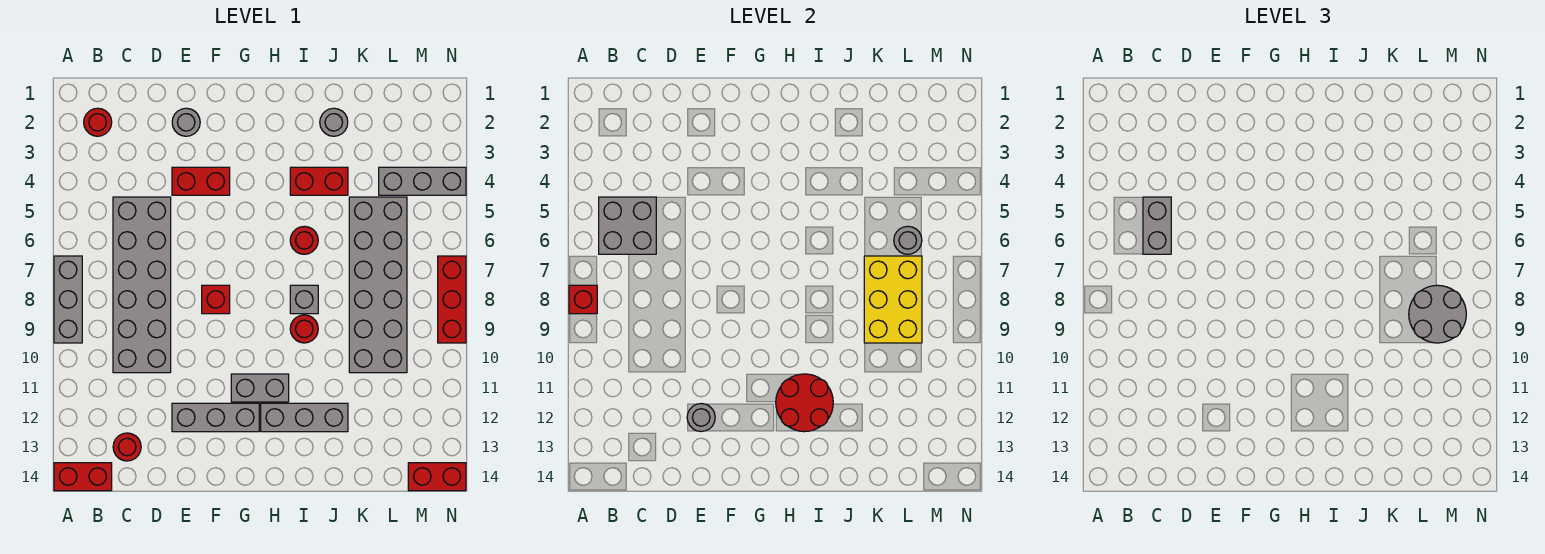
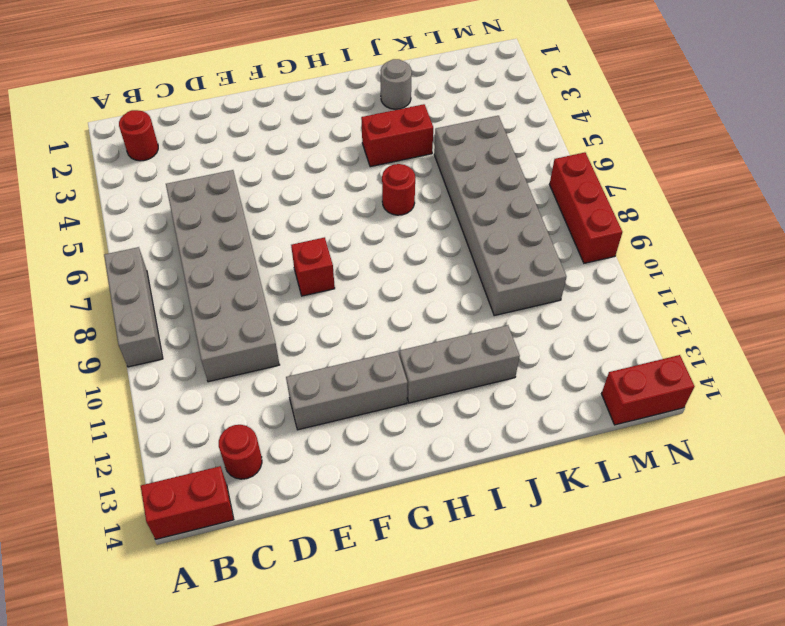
none -> grey 1x1 round brick [172,108,200,136]
none -> red 1x2 brick [172,167,230,195]
none -> grey 1x2 brick [231,374,289,402]

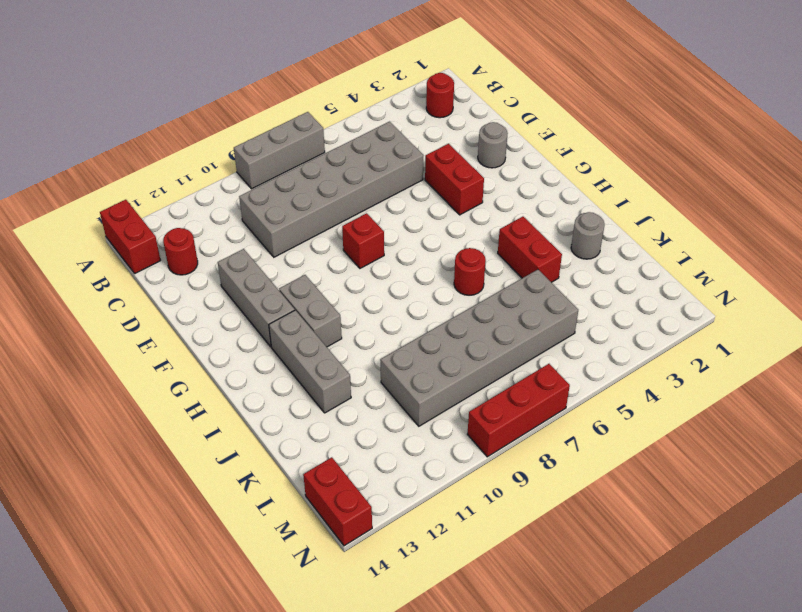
none -> grey 1x1 brick [290,285,318,314]
none -> red 1x1 round brick [290,315,318,343]
none -> grey 1x3 brick [379,167,466,195]

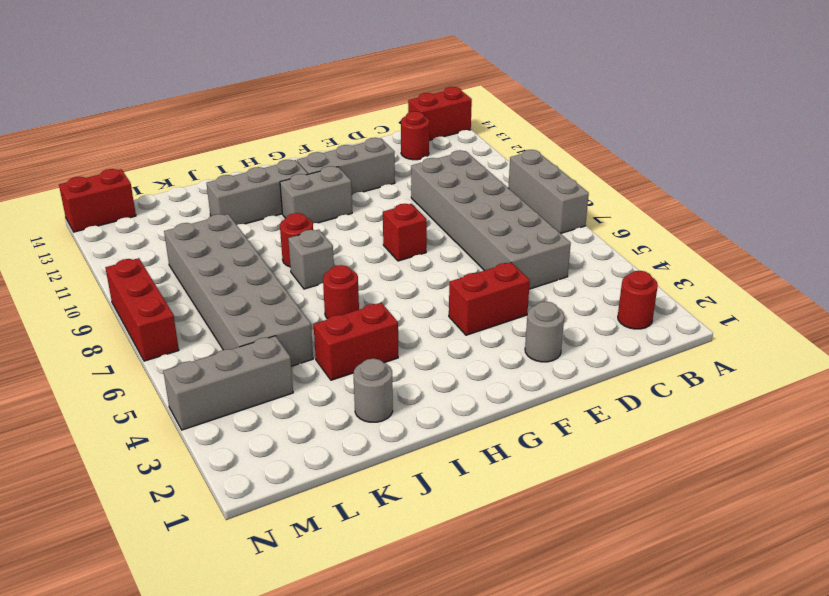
none -> red 1x1 brick [569,285,597,314]
none -> grey 2x2 brick [599,197,656,254]
none -> grey 1x1 round brick [687,404,715,432]

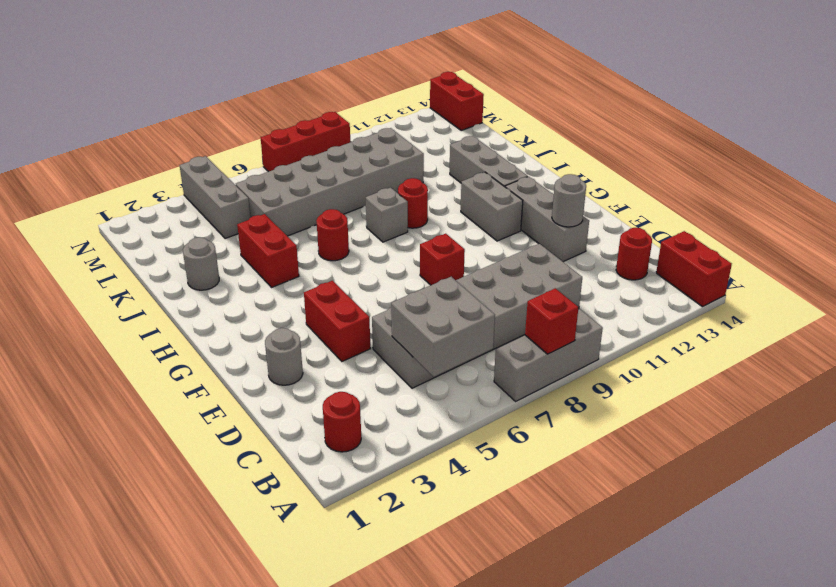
none -> red 2x2 round brick [776,374,833,432]
none -> yellow 2x3 brick [864,256,922,343]
none -> grey 1x1 round brick [894,226,922,254]

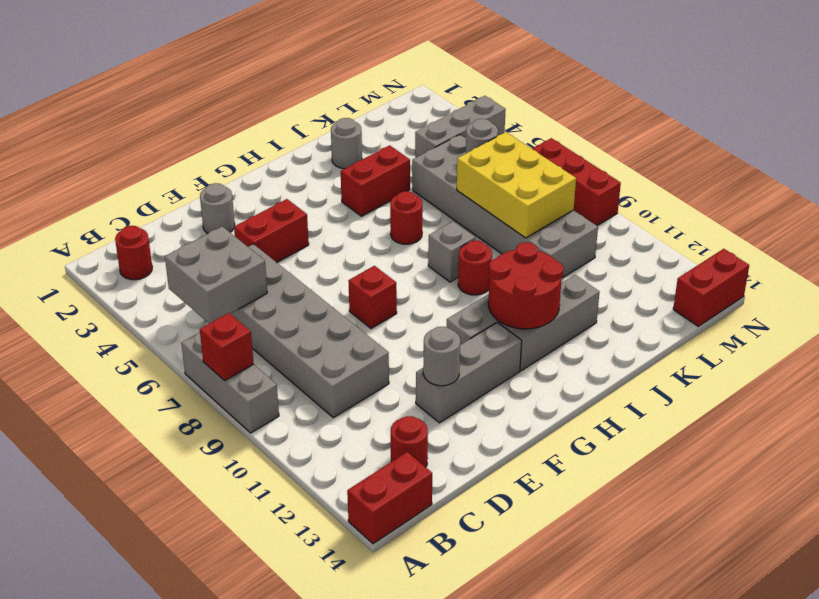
none -> grey 1x2 brick [1143,197,1171,254]
none -> grey 2x2 round brick [1409,285,1466,343]

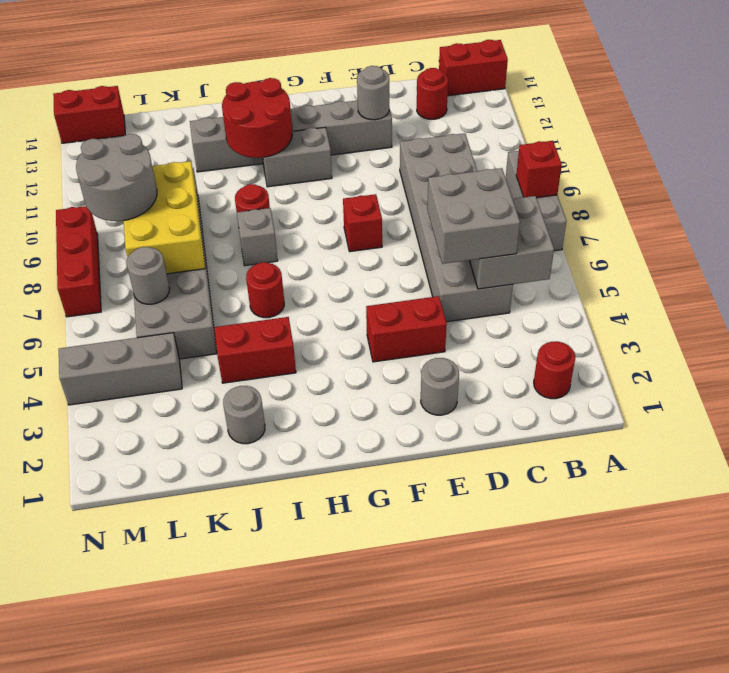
grey 2x2 brick [427,168,520,264] -> grey 1x2 brick [1143,197,1171,254]

